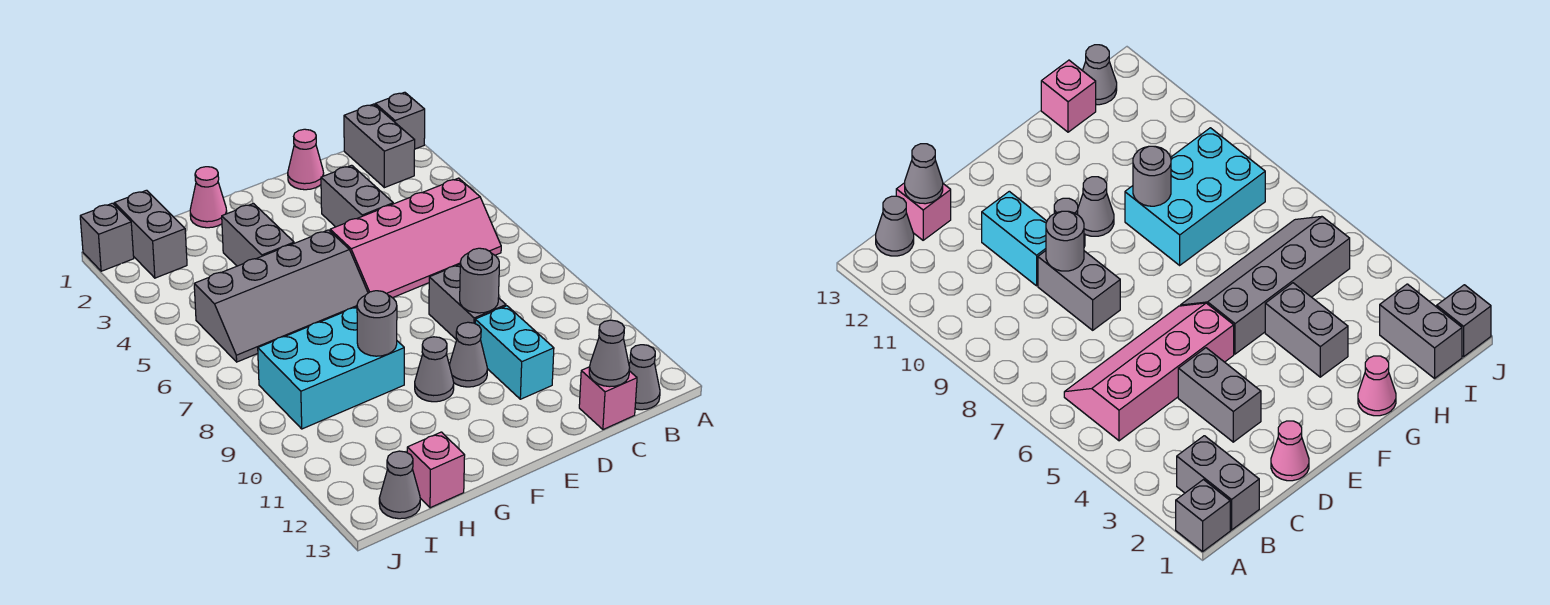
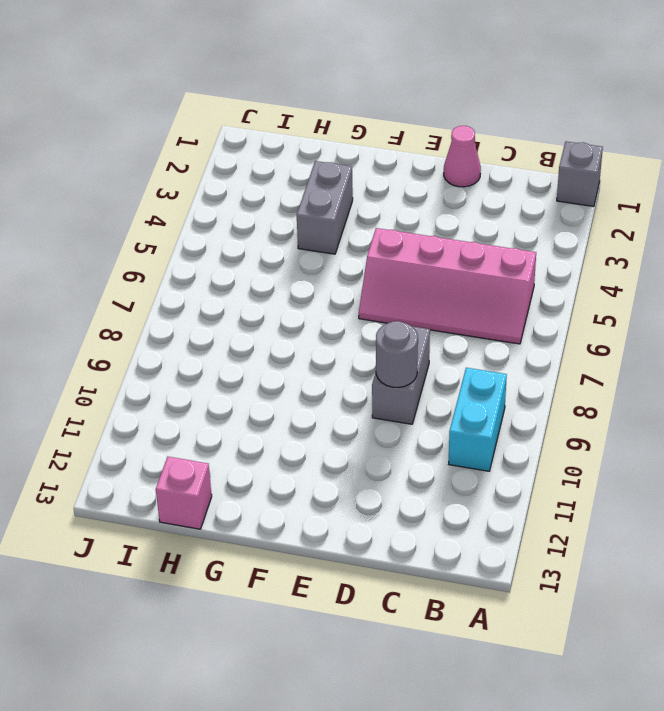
cyan 1x2 brick [449,368,507,471] -> cyan 1x2 brick moved to [475,306,554,399]
none -> grey 1x2 brick [344,104,415,188]
none -> grey 1x1 cone [629,345,660,410]
none -> pink 1x1 brick [579,367,637,429]

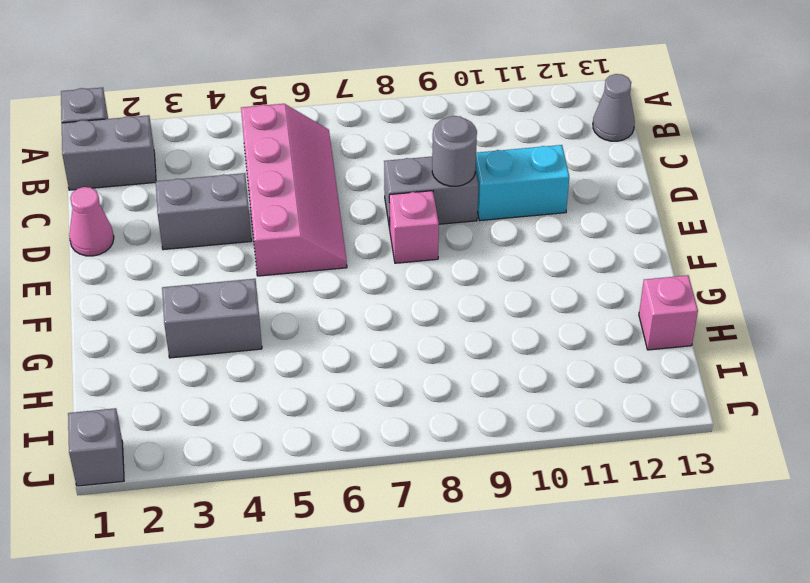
pink 1x1 brick [389,191,439,263] -> pink 1x1 brick moved to [579,367,637,429]
none -> grey 1x1 cone [449,322,488,387]
none -> grey 2x4 slope [194,230,368,362]
none -> grey 1x1 cone [415,337,454,402]

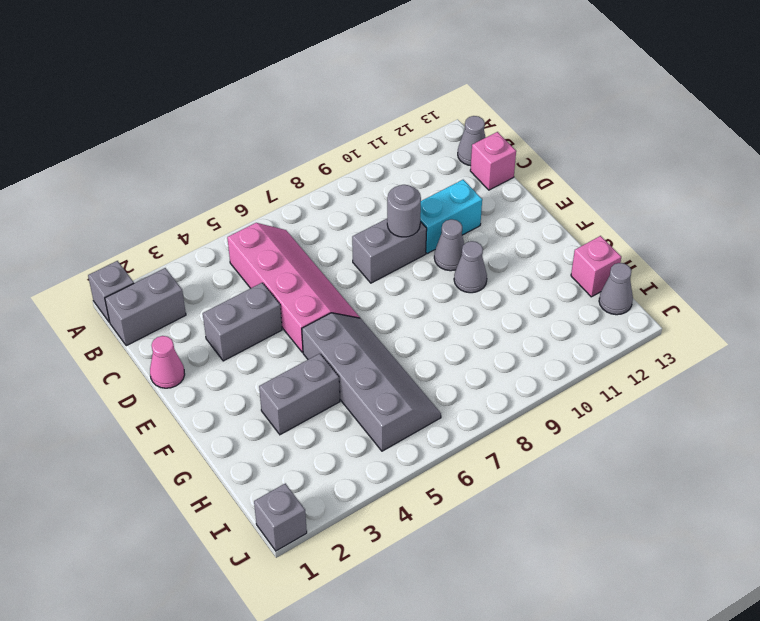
none -> pink 1x1 cone [190,167,227,228]
none -> cyan 2x3 brick [258,307,404,429]
none -> grey 1x2 brick [114,190,187,278]

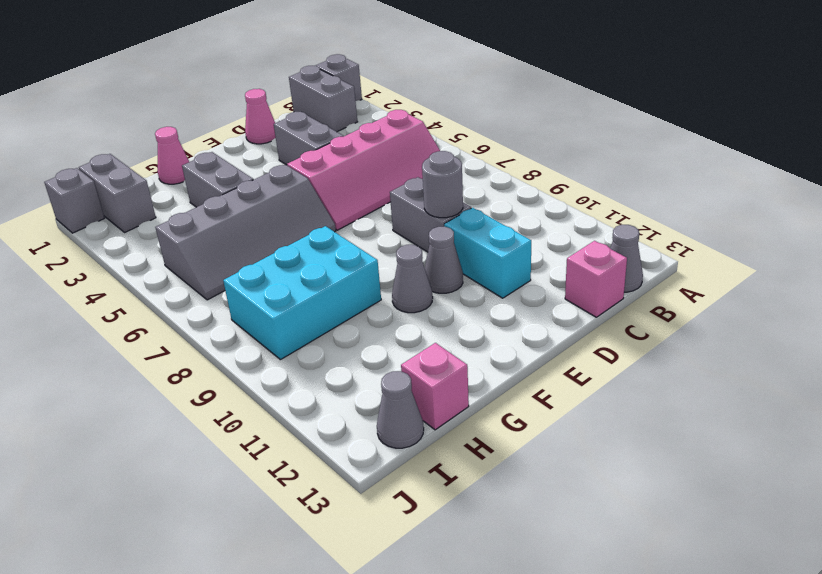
none -> grey 1x1 cone [589,320,630,387]
none -> grey 1x1 round brick [357,291,397,356]

